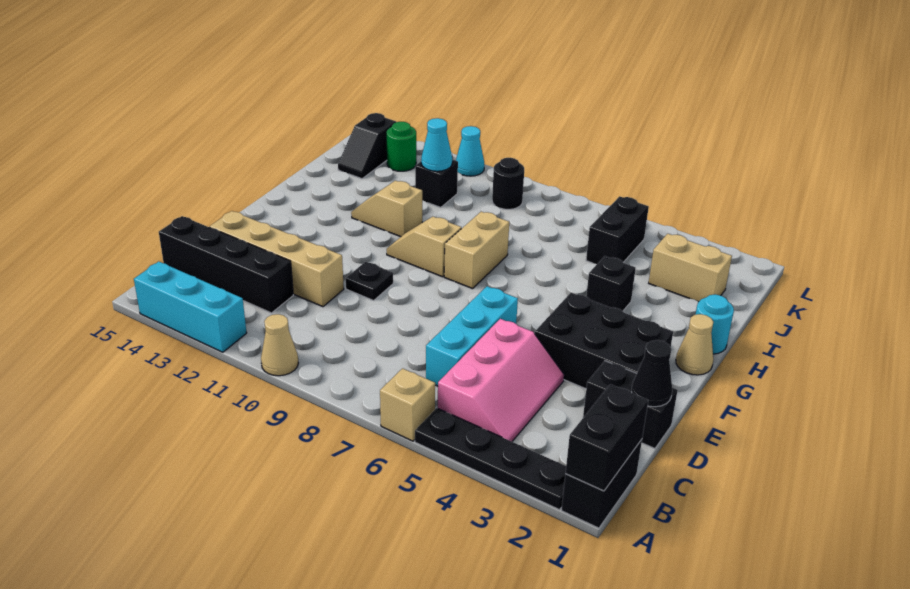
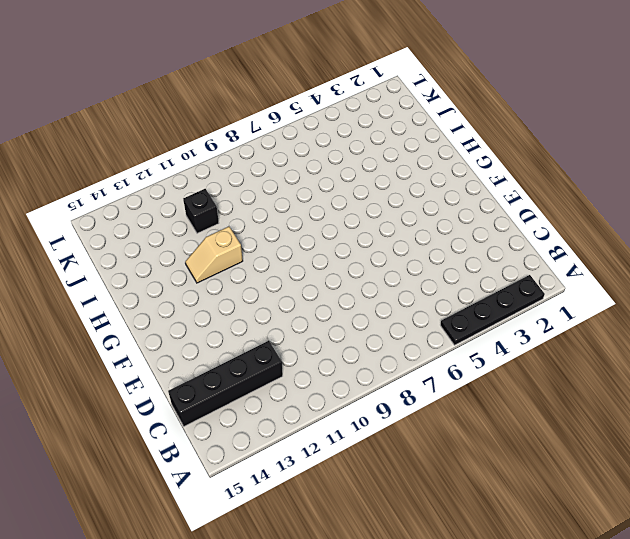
none -> black 1x2 brick [561,440,642,528]
none -> tan 1x1 brick [380,368,435,441]
none -> tan 1x1 cone [261,314,298,376]

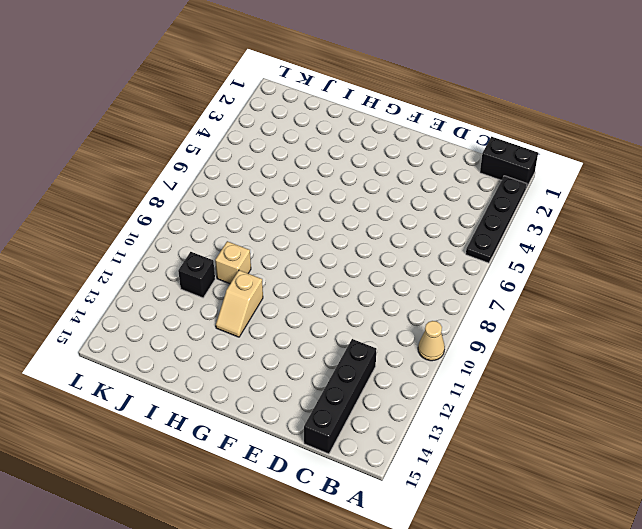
tan 1x1 brick [215,241,251,284] -> tan 1x1 brick moved to [380,368,435,441]
none -> cyan 1x3 brick [134,262,247,352]
none -> pink 2x3 slope [438,319,564,442]
none -> cyan 1x3 brick [426,286,518,386]

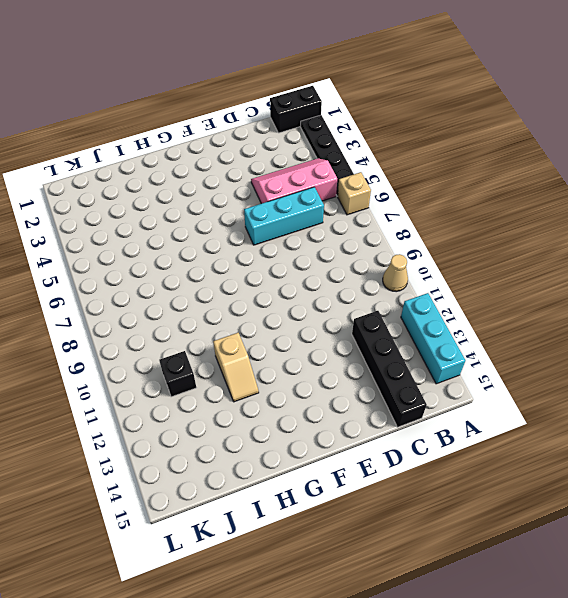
none -> black 1x2 brick [583,361,678,448]
none -> tan 1x4 brick [210,211,344,307]
none -> black 2x3 brick [535,293,673,389]

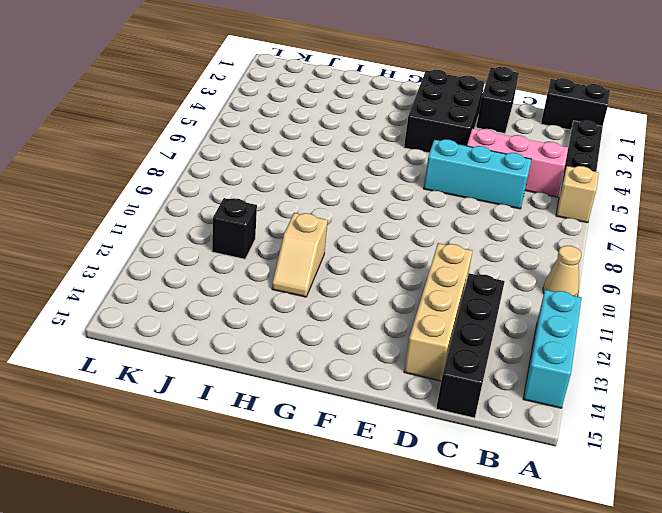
none -> black 1x1 plate [346,262,393,300]
none -> tan 1x1 cone [676,314,713,375]
none -> tan 1x2 brick [444,212,509,289]

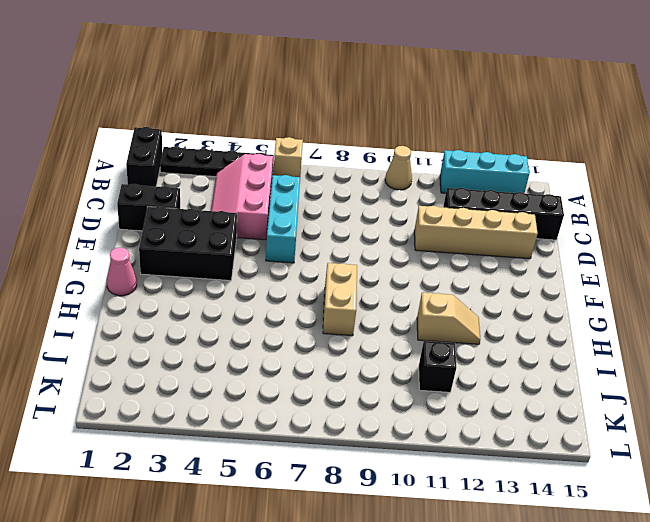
pink 1x1 cone [107,248,137,296] -> tan 1x1 cone [676,314,713,375]
none -> black 1x1 plate [346,262,393,300]
none -> tan 1x2 slope [387,217,461,277]
none -> cyan 1x1 round brick [695,294,734,354]

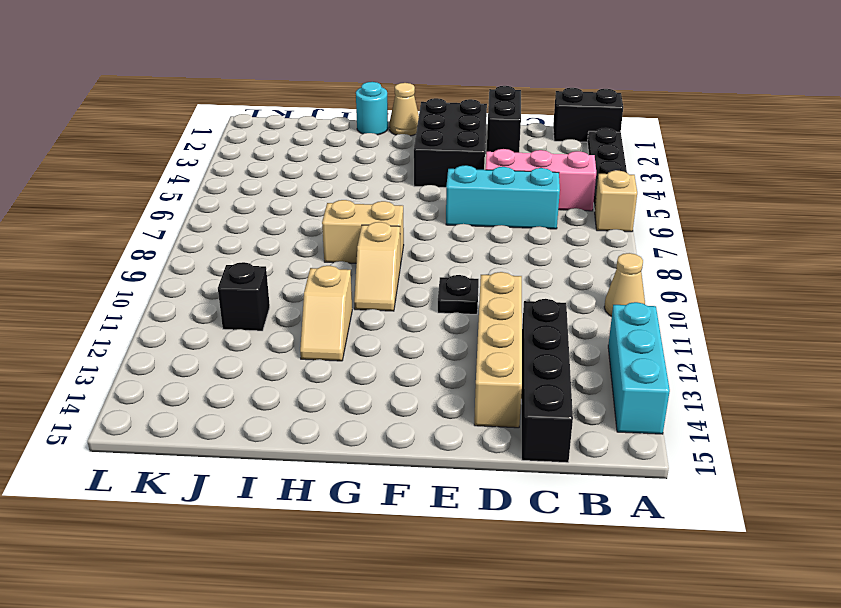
none -> black 1x1 brick [586,256,636,311]
none -> tan 1x2 brick [649,234,732,302]
none -> black 1x2 brick [586,196,649,264]

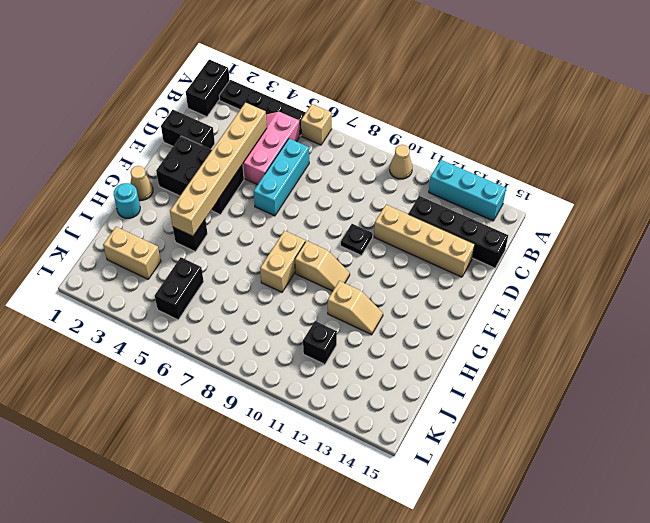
tan 1x6 brick [170,103,267,236] -> none
none -> black 1x2 slope [338,113,396,179]
none -> black 1x1 round brick [492,158,524,209]
none -> green 1x1 round brick [387,122,416,171]

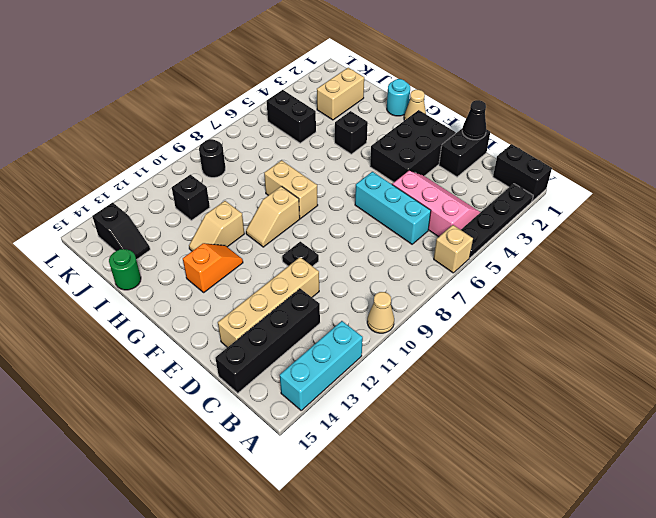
orange 1x2 slope [183,243,243,292] -> none
green 1x1 round brick [109,249,141,290] -> green 1x1 round brick moved to [387,122,416,171]
none -> cyan 1x1 cone [456,126,484,176]
none -> black 1x2 brick [565,384,648,491]
none -> cyan 1x1 cone [421,118,452,171]

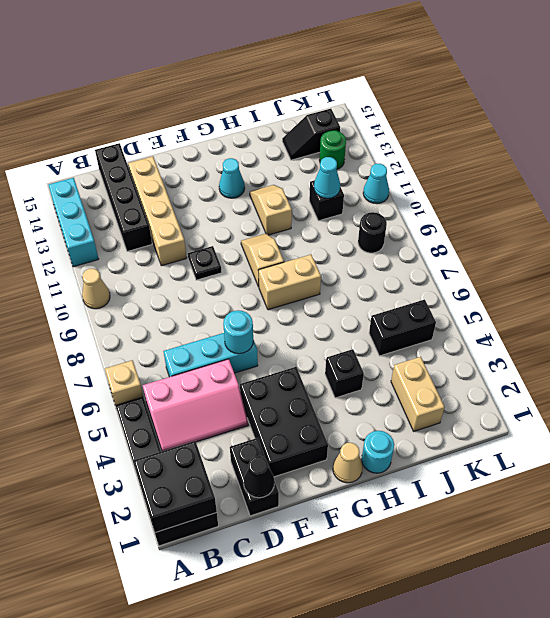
black 2x2 brick [134,441,217,533] -> black 1x2 brick [565,384,648,491]
cyan 1x1 round brick [223,310,253,354] -> none
cyan 1x1 cone [219,158,245,198] -> none

